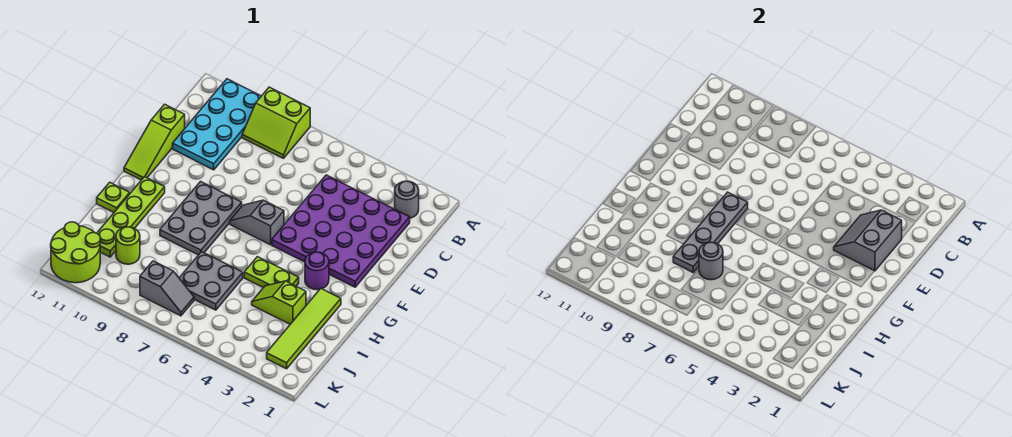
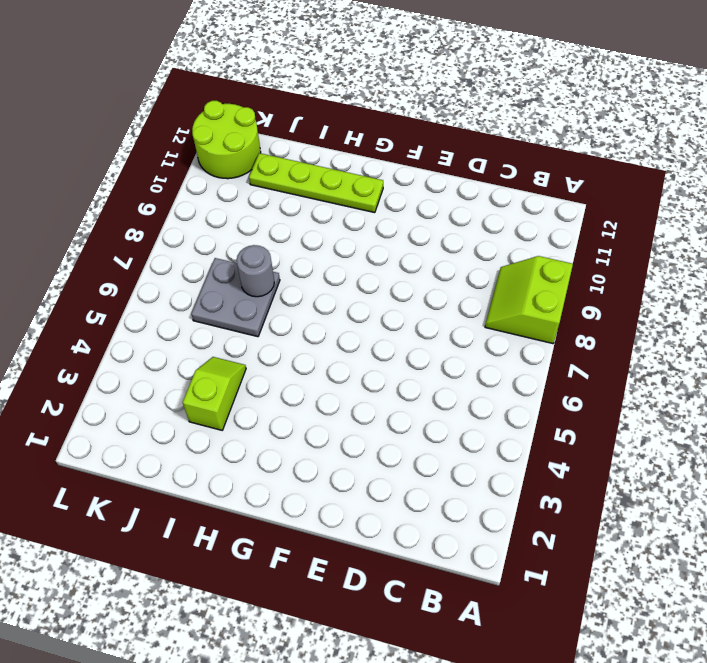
none -> cyan 2x4 plate [173,79,261,170]
none -> grey 1x1 round brick [395,181,419,218]
none -> purple 4x4 plate [272,175,410,287]

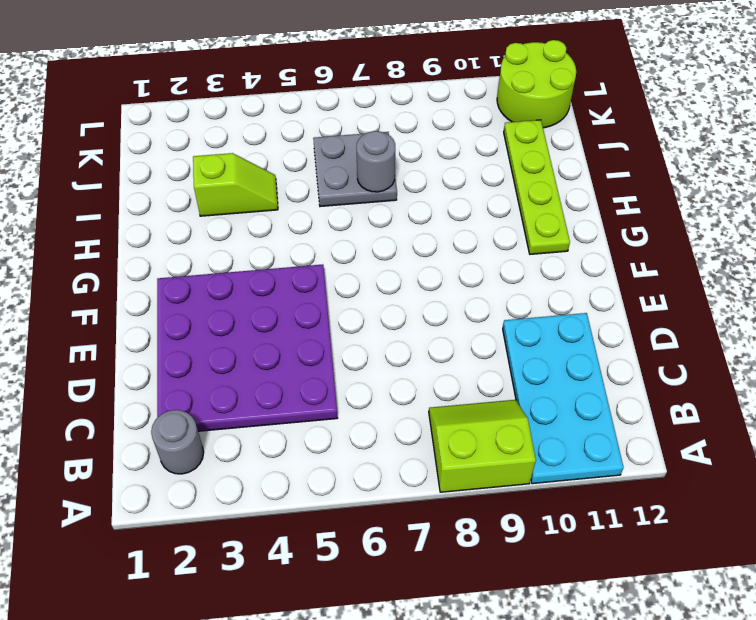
none -> lime 1x3 slope [124,104,185,180]
none -> grey 1x2 slope [230,200,284,245]
none -> grey 2x3 plate [160,182,242,255]

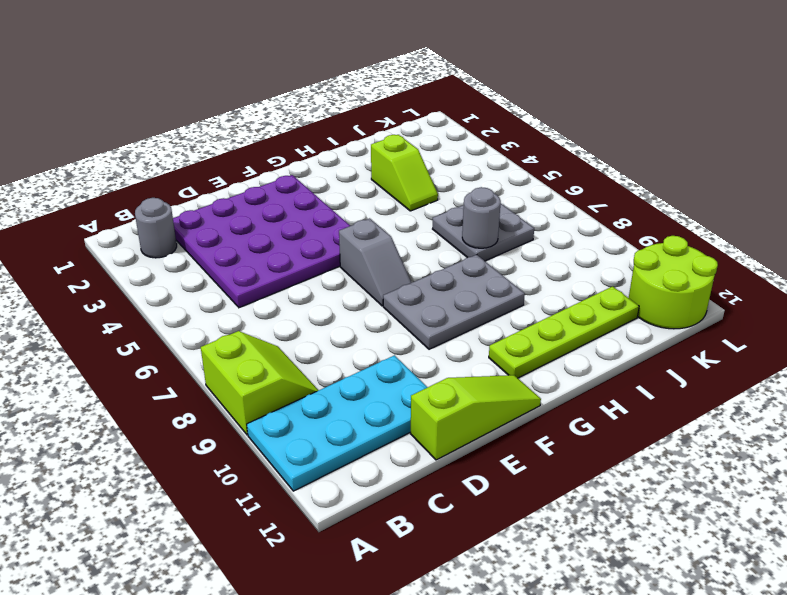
none -> purple 1x1 round brick [305,252,329,290]
none -> lime 1x4 tile [267,289,341,369]
none -> lime 1x2 plate [244,257,299,288]

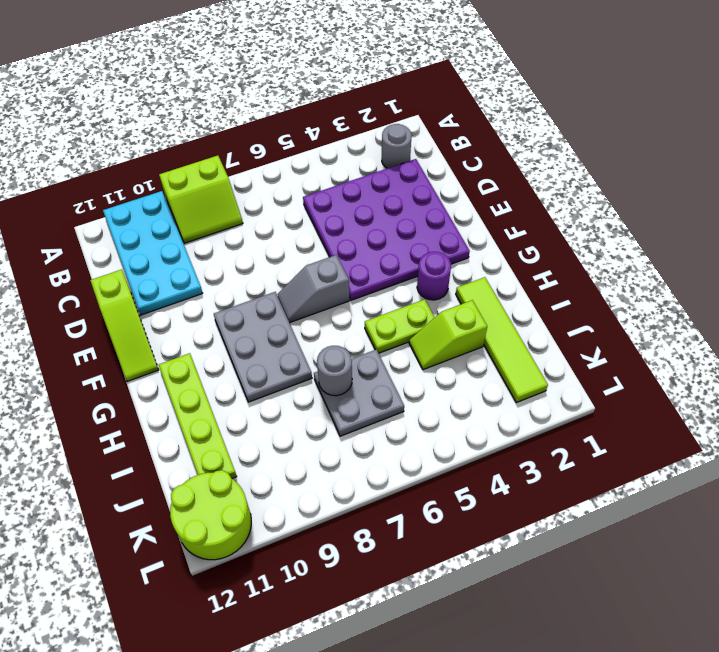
none -> lime 1x1 plate [97,182,130,212]
none -> lime 1x1 round brick [116,227,140,264]
none -> grey 1x2 slope [140,261,194,316]

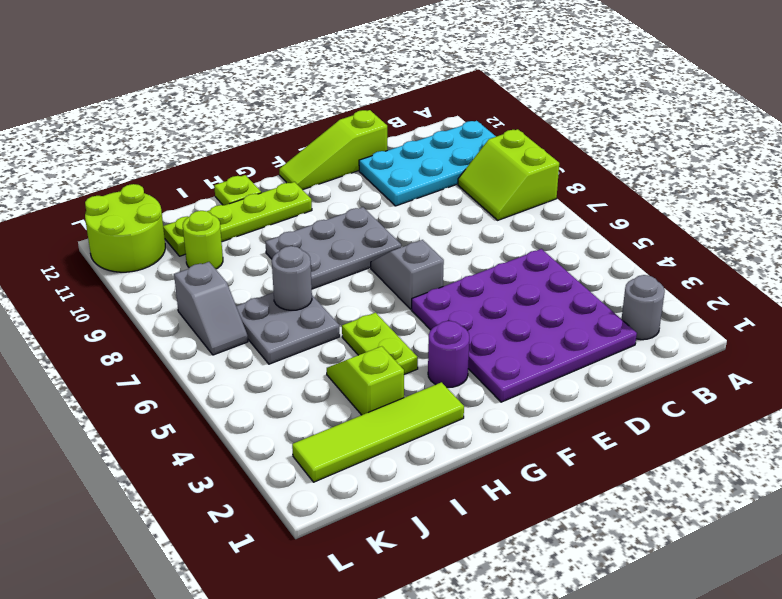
none -> grey 2x2 slope [834,210,902,271]
none -> grey 1x4 plate [673,192,748,272]

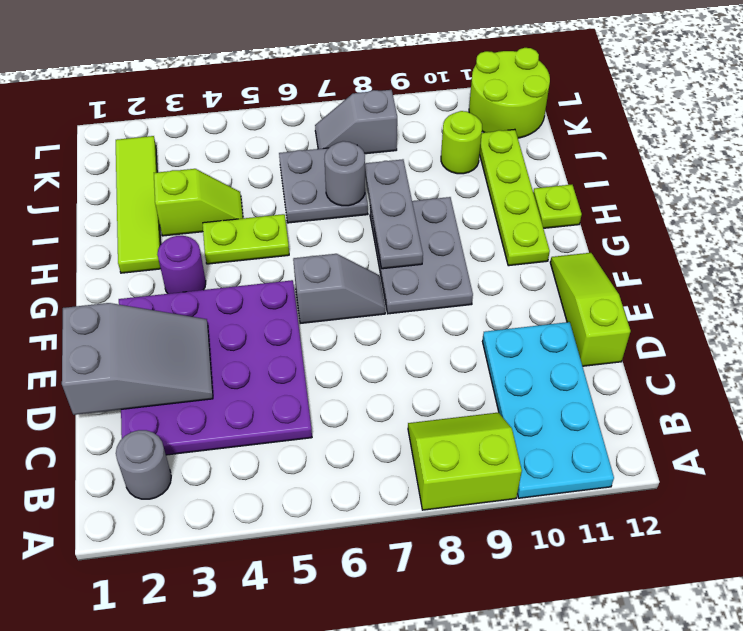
grey 2x3 slope [62,303,213,415] -> grey 2x2 slope [834,210,902,271]
grey 1x3 plate [365,159,423,269] -> grey 1x4 plate [673,192,748,272]

